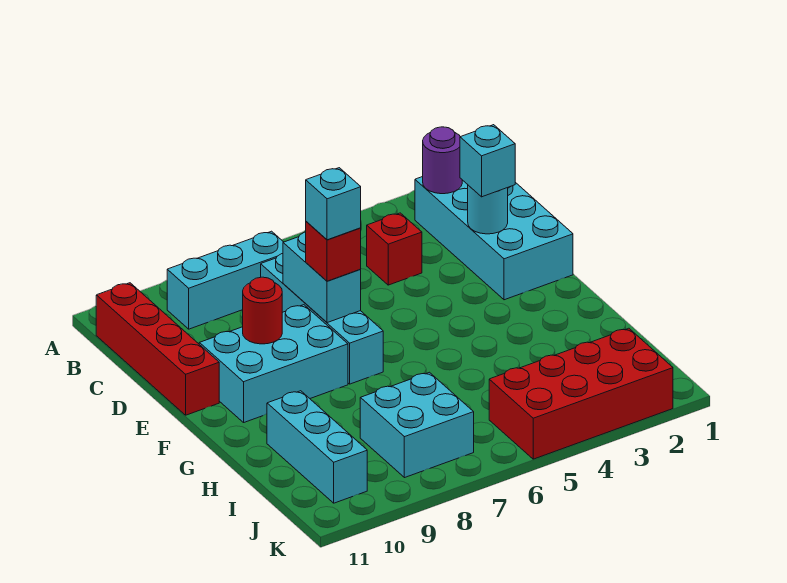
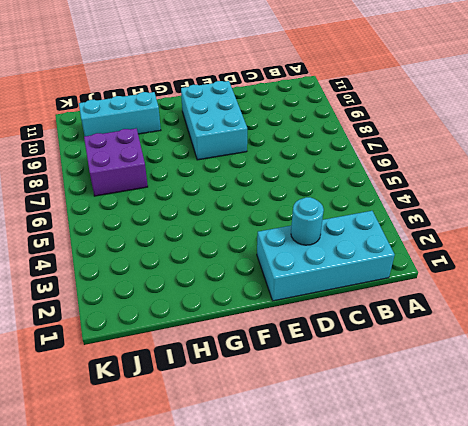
purple 2x2 brick [84,128,148,196] -> cyan 2x2 brick [360,372,474,478]
none -> cyan 1x3 brick [167,231,283,329]
none -> red 1x4 brick [96,283,219,415]
none -> red 1x1 brick [367,213,422,285]

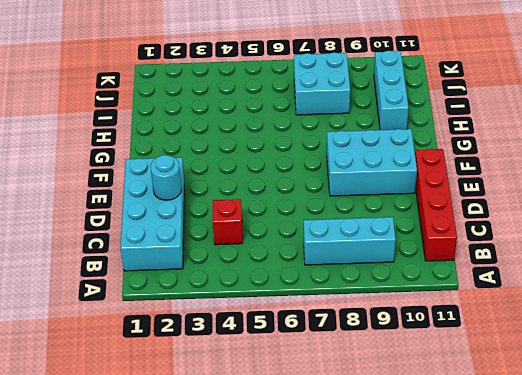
none -> cyan 1x4 brick [261,254,383,384]
none -> red 2x4 brick [489,328,673,459]
none -> purple 1x1 round brick [423,127,462,194]

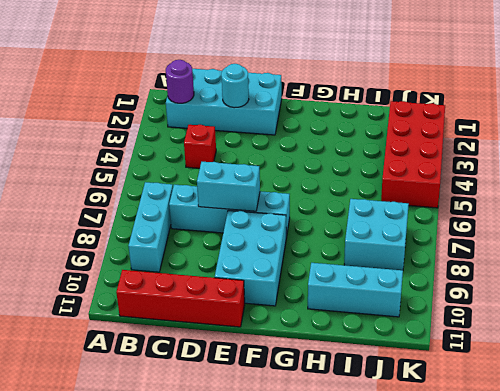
none -> red 1x1 round brick [243,277,282,344]
none -> cyan 1x1 brick [460,125,515,197]
none -> red 1x1 brick [306,222,361,281]

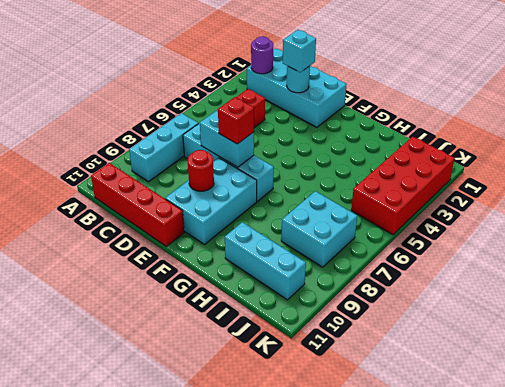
none -> cyan 1x1 brick [306,168,361,240]

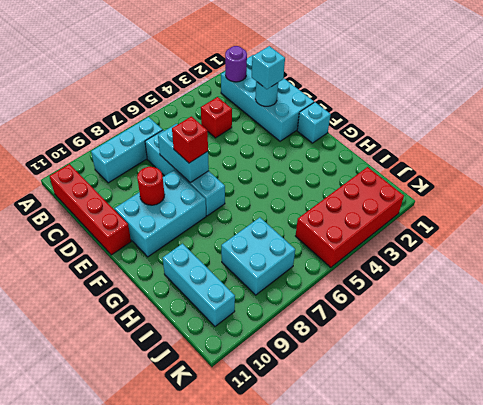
cyan 1x1 brick [297,102,331,143] -> cyan 1x1 brick moved to [306,168,361,240]

